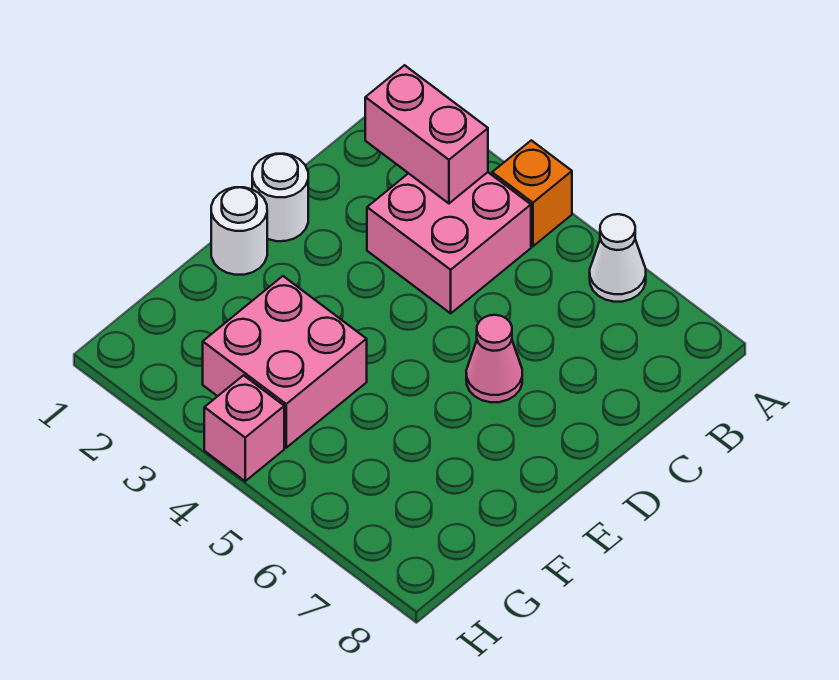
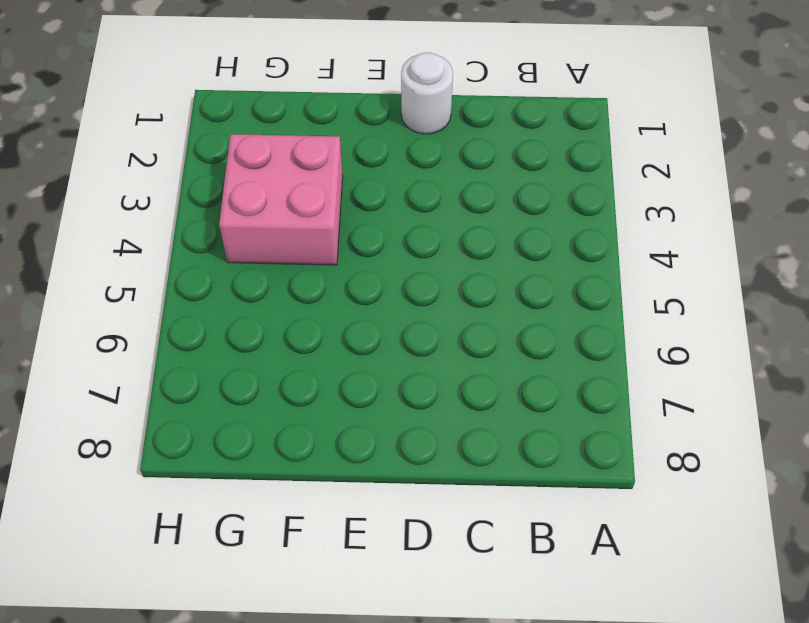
none -> orange 1x1 brick [492,140,572,246]
none -> white 1x1 cone [590,214,646,302]

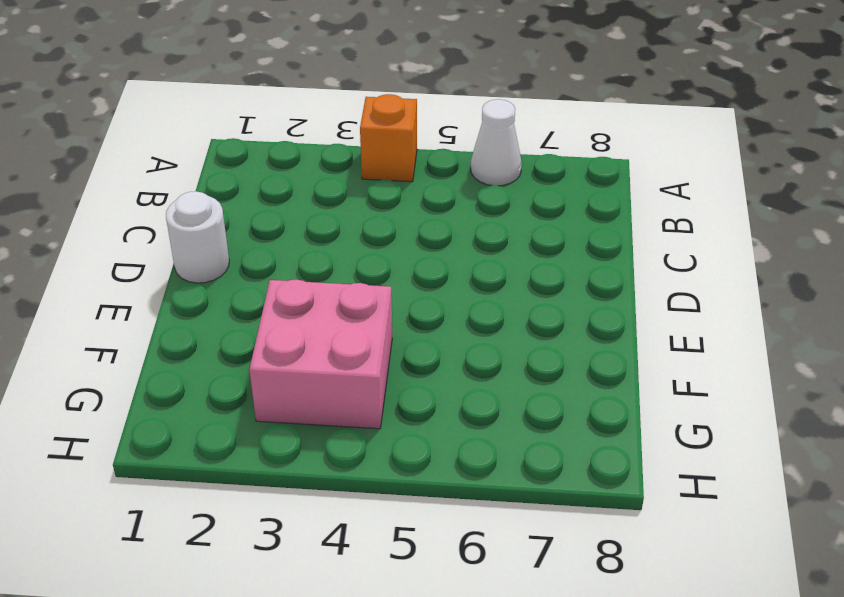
none -> pink 2x2 brick [367,172,531,313]
none -> pink 1x1 cone [466,315,522,402]

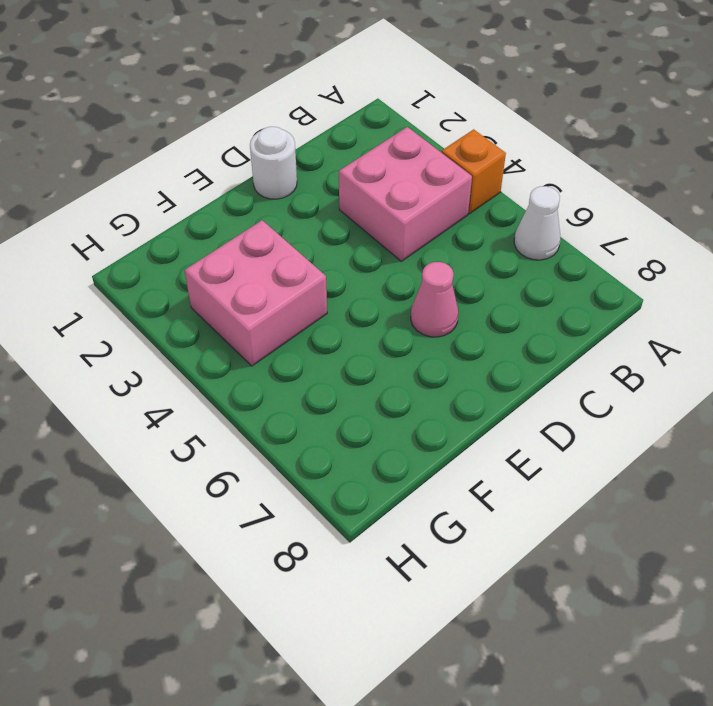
none -> white 1x1 round brick [211,187,267,275]
none -> pink 1x1 brick [204,375,284,481]

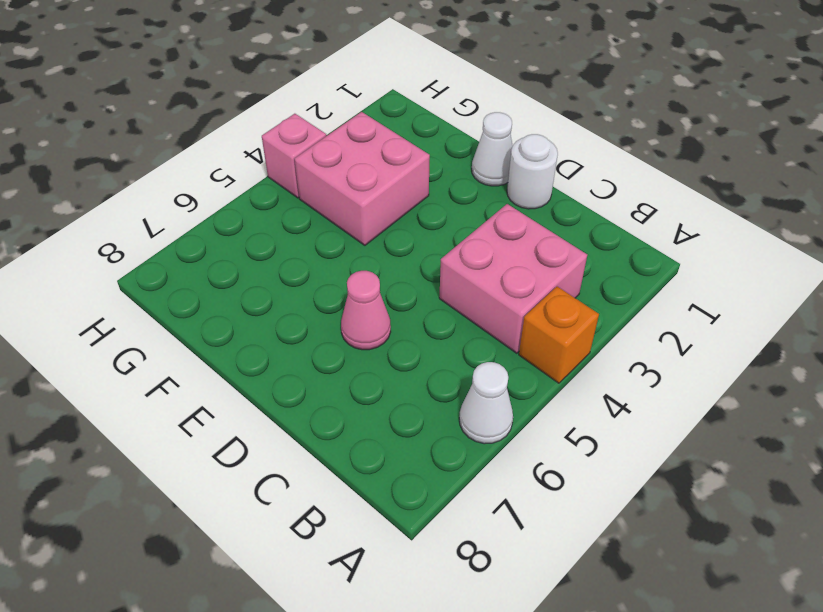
white 1x1 cone [472,112,513,186] -> white 1x1 round brick [211,187,267,275]
none -> pink 1x2 brick [365,65,488,203]

